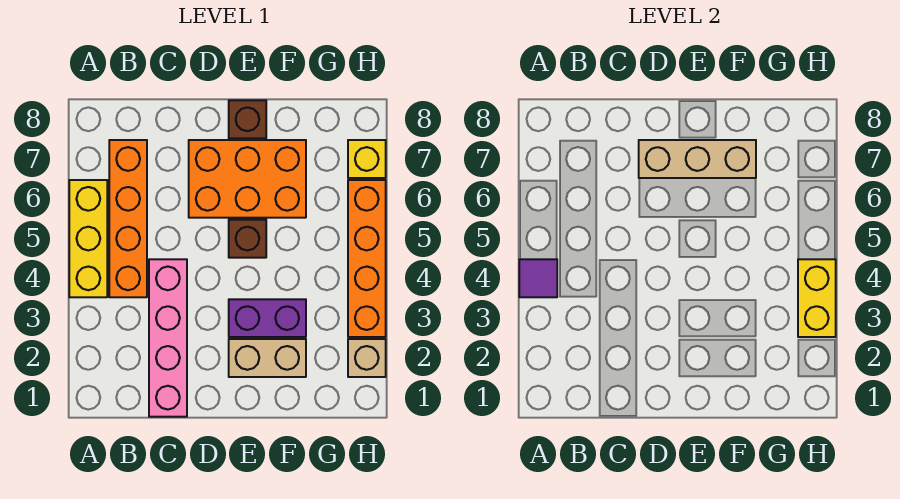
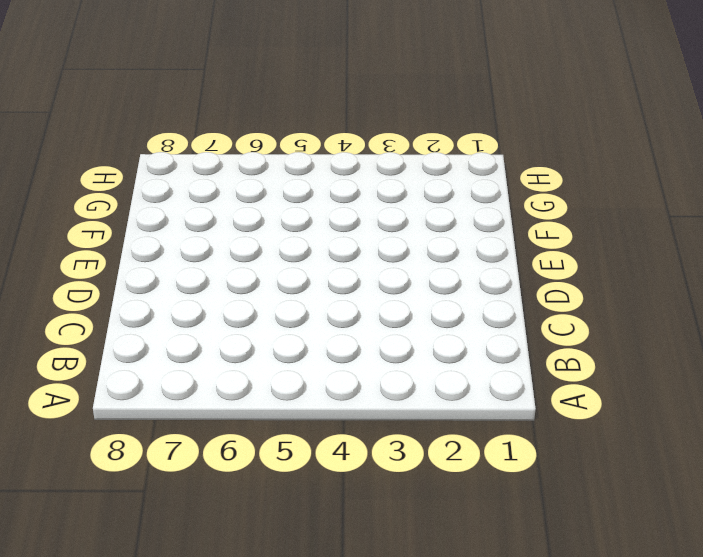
none -> yellow 1x3 brick [69,180,107,297]
none -> orange 1x4 brick [109,140,147,297]
none -> pink 1x4 brick [149,259,187,417]

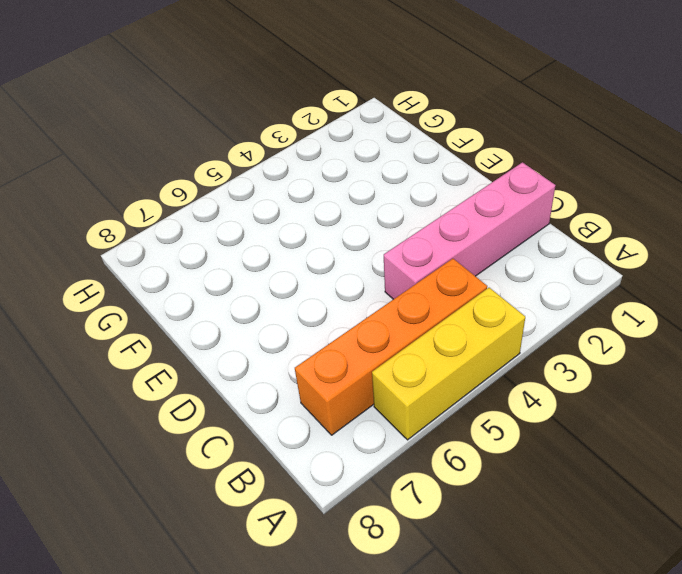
none -> orange 2x3 brick [189,140,306,218]
none -> tan 1x2 brick [229,339,306,377]
none -> purple 1x2 brick [229,299,306,337]

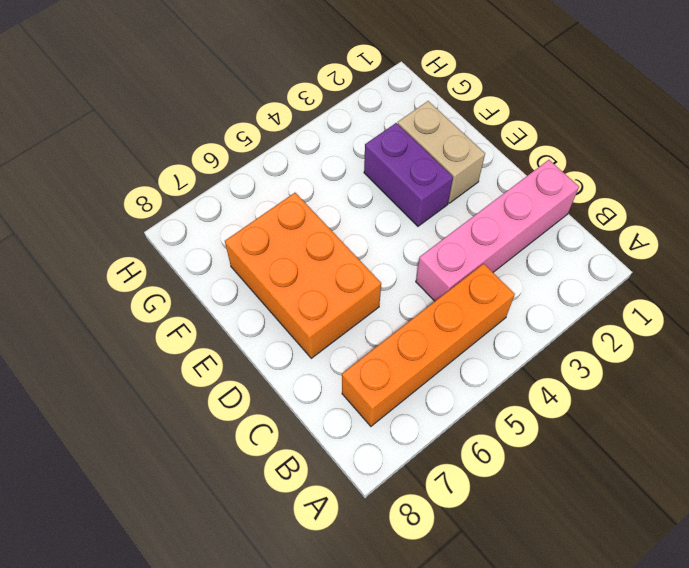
none -> yellow 1x3 brick [69,180,107,297]
none -> brown 1x1 brick [229,220,266,258]
none -> brown 1x1 brick [229,100,266,138]

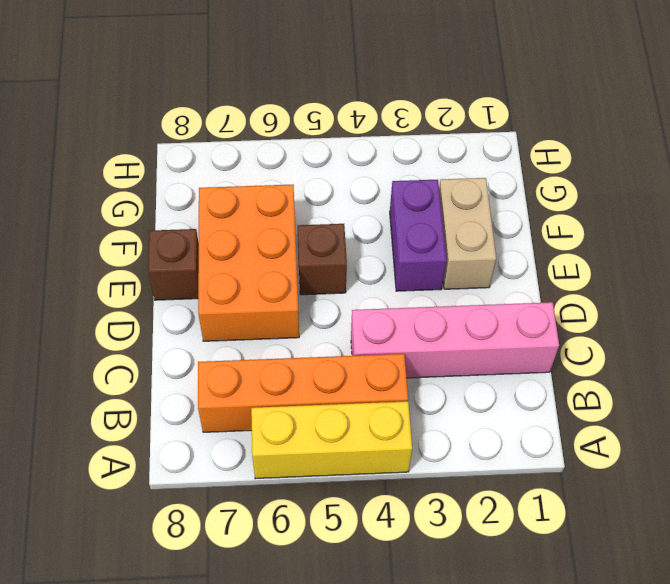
none -> tan 1x1 brick [348,339,386,377]
none -> orange 1x4 brick [348,180,386,337]
none -> yellow 1x1 brick [348,140,386,178]

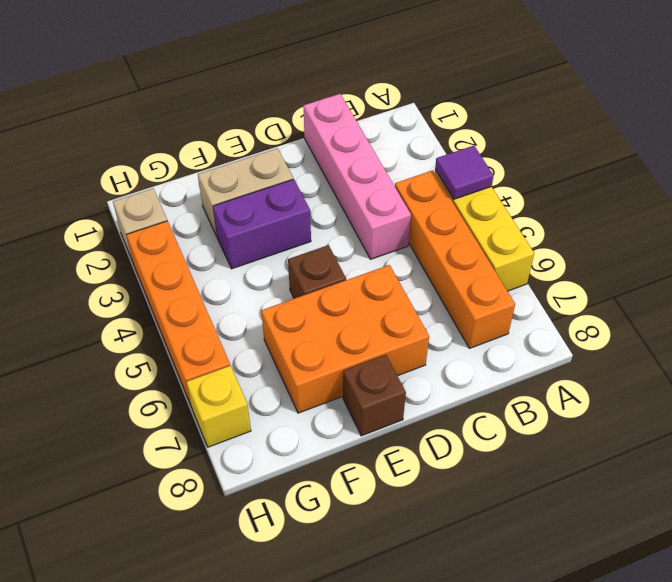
none -> tan 1x3 brick [639,140,756,178]
none -> yellow 1x2 brick [798,259,836,337]

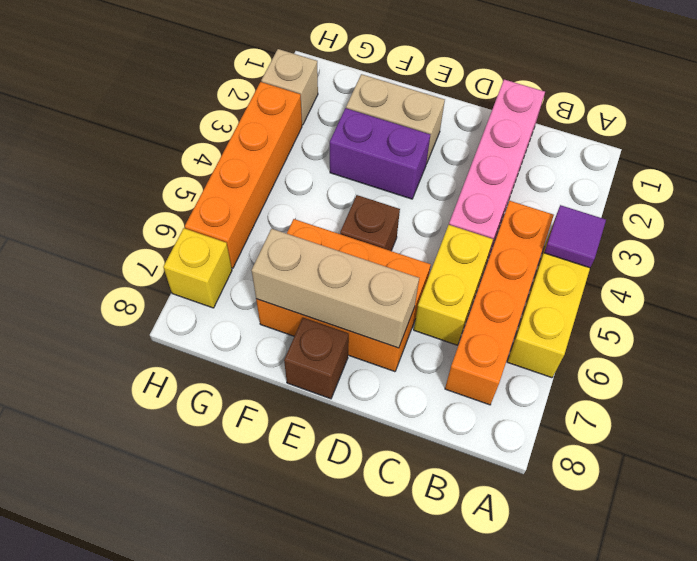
yellow 1x2 brick [414,225,493,345] -> yellow 1x2 brick moved to [798,259,836,337]

